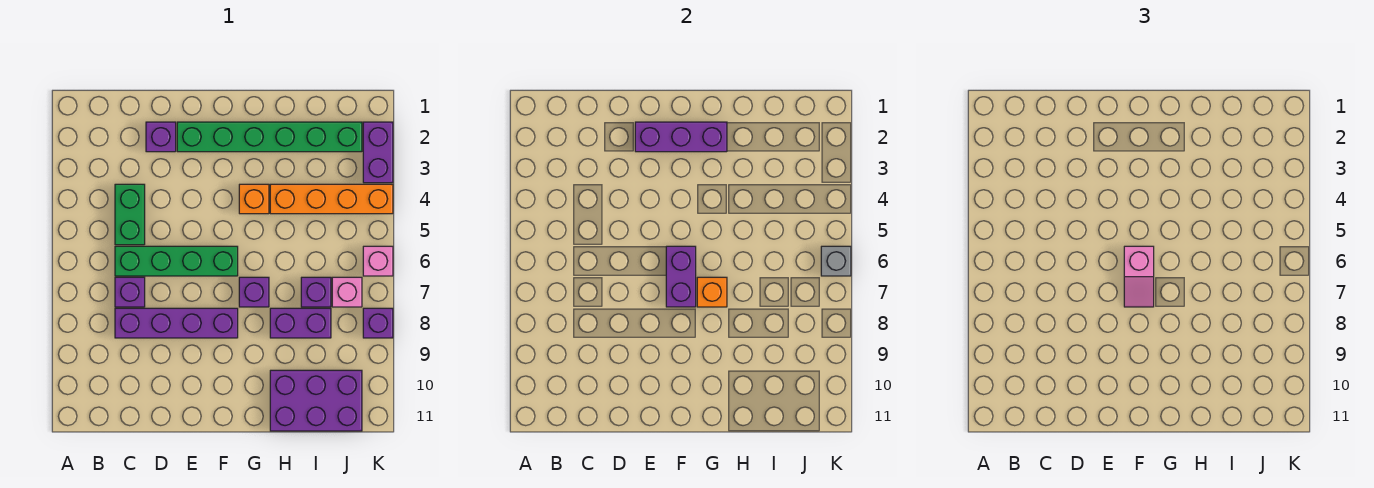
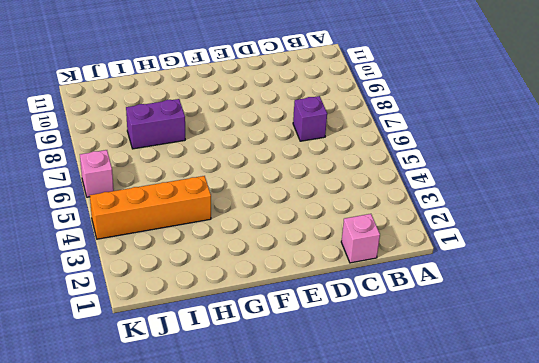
pink 1x1 brick [341,214,380,263] -> pink 1x1 brick moved to [332,277,362,307]
none -> green 1x2 brick [115,184,145,245]
none -> green 1x4 brick [115,246,238,276]
none -> purple 1x4 brick [115,308,238,338]

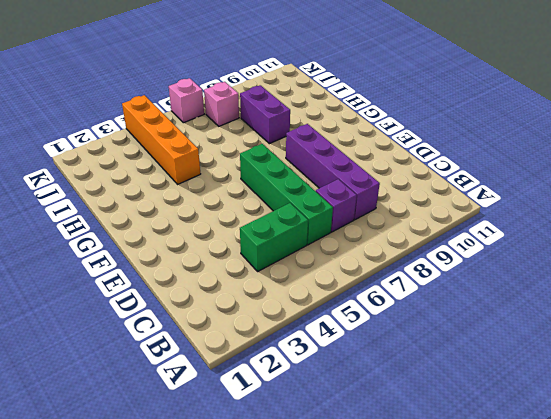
none -> purple 1x1 brick [146,122,176,152]
none -> green 1x6 brick [177,122,362,152]
none -> orange 1x1 brick [239,184,269,214]

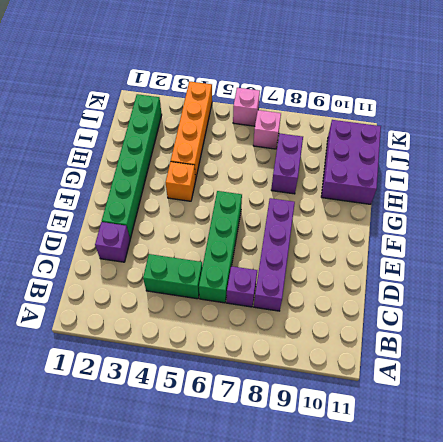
none -> purple 1x1 brick [239,277,269,307]
none -> purple 1x1 brick [301,277,331,307]
none -> purple 1x2 brick [363,122,393,183]

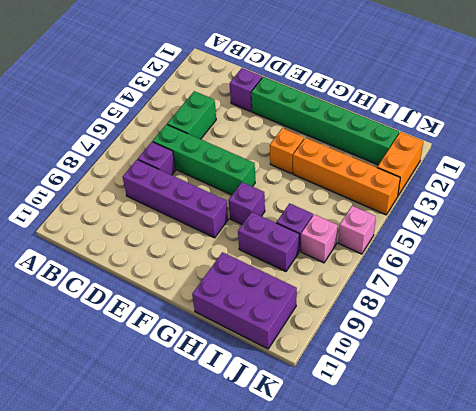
orange 1x2 brick [377,132,423,195] -> purple 1x2 brick [363,122,393,183]
none -> purple 1x1 brick [363,308,393,338]
none -> purple 1x3 brick [635,122,727,152]
none -> purple 1x2 brick [666,246,696,307]

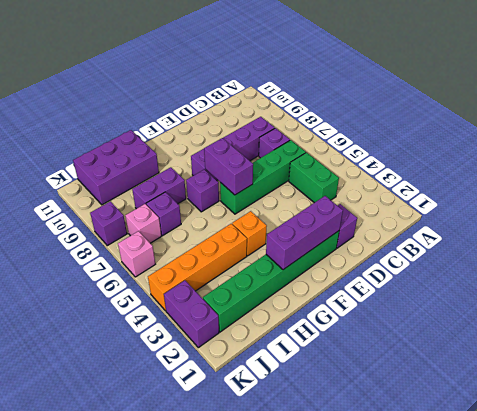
none -> orange 1x1 brick [697,277,727,307]
none -> grey 1x1 brick [821,246,851,276]
none -> pink 1x2 slope [1124,246,1154,307]

